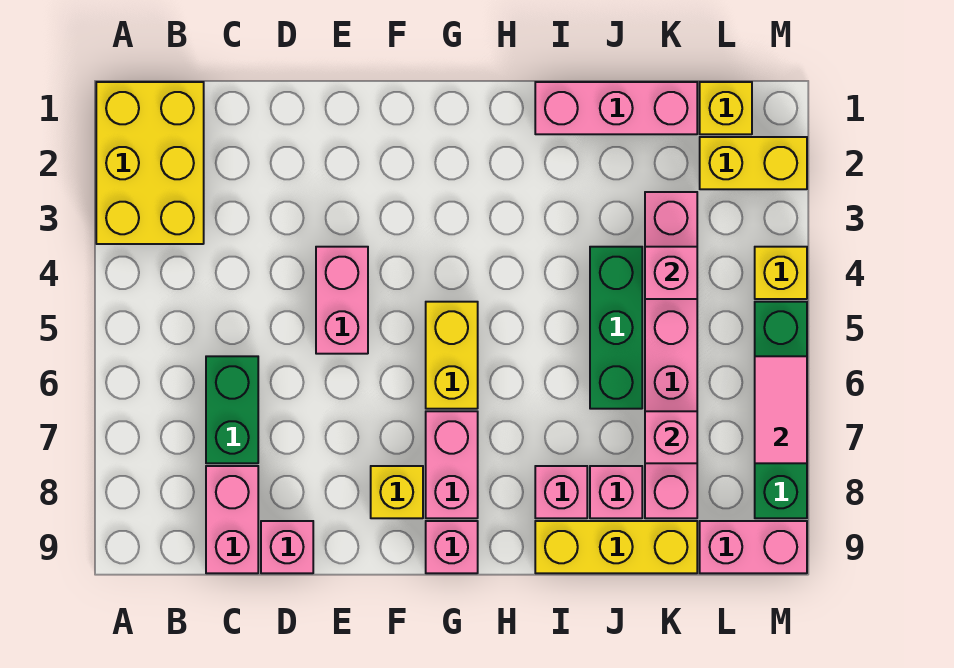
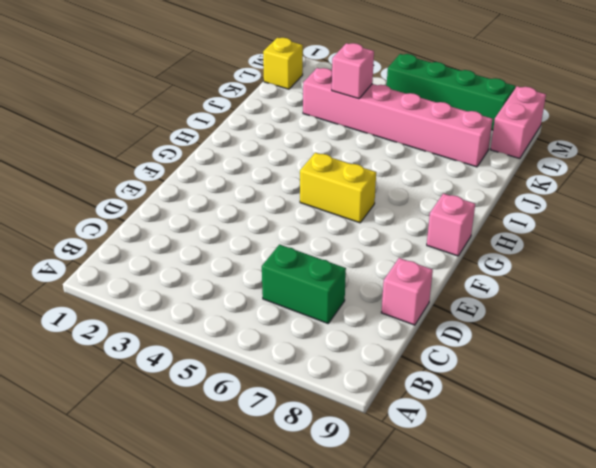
none -> yellow 2x3 brick [96,82,204,244]
none -> pink 1x2 brick [206,466,258,573]
none -> pink 1x2 brick [316,247,368,354]

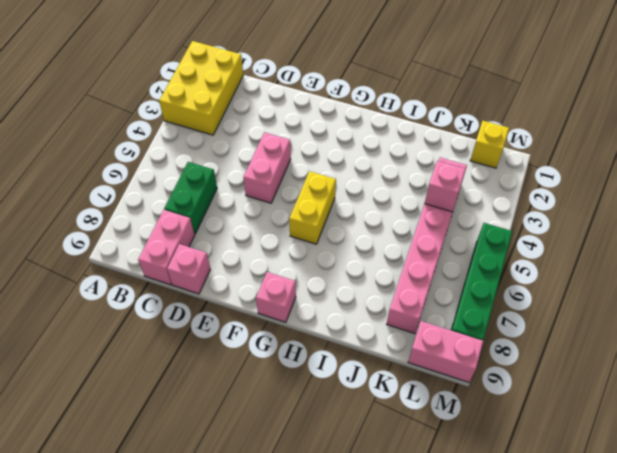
none -> yellow 1x1 brick [371,466,423,518]
none -> pink 1x2 brick [426,411,478,518]
none -> pink 1x3 brick [535,82,697,134]

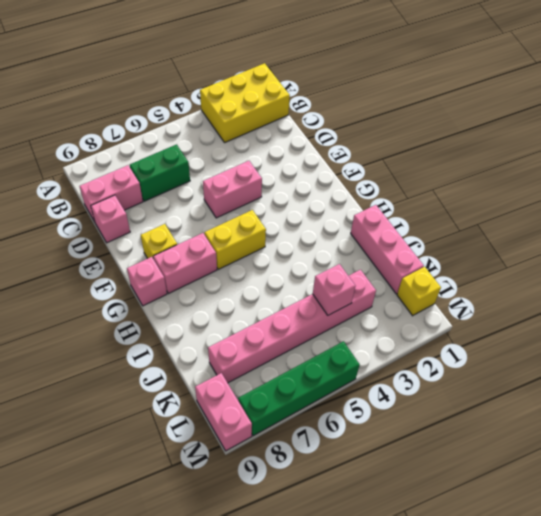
none -> pink 1x1 brick [535,466,587,518]
none -> yellow 1x3 brick [535,521,697,573]
none -> green 1x3 brick [590,247,642,409]

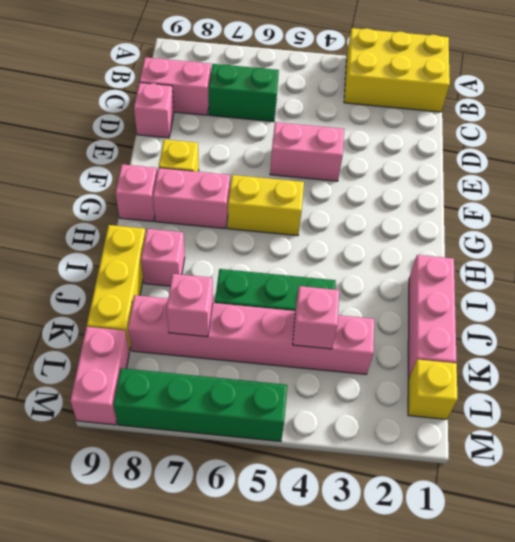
none -> pink 1x1 brick [590,466,642,518]
none -> yellow 1x2 brick [700,137,807,189]
none -> yellow 1x1 brick [755,247,807,299]

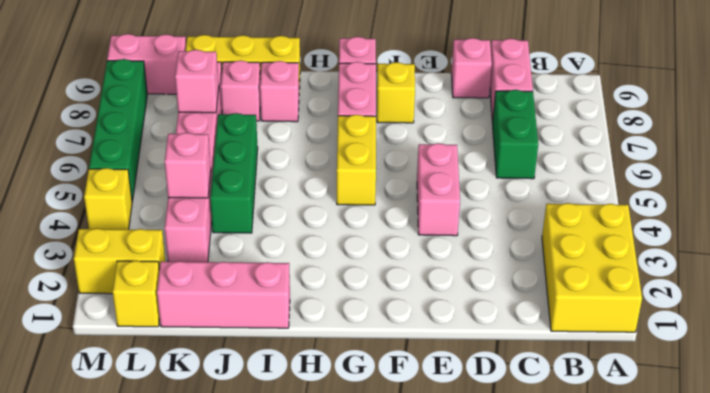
none -> pink 1x2 tile [755,356,807,463]

